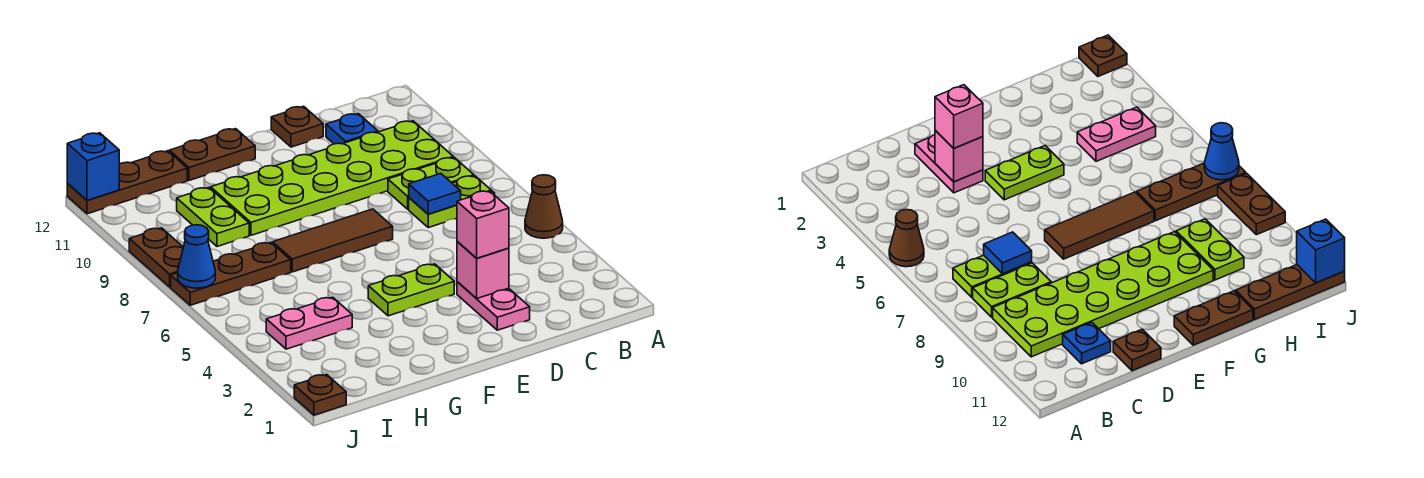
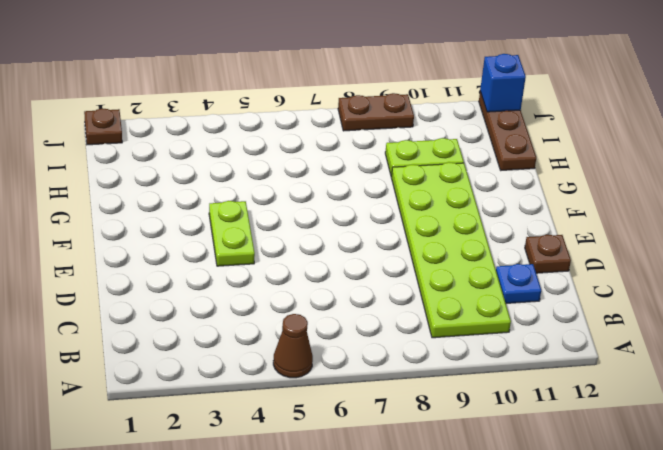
none -> lime 1x2 plate [409,176,495,228]
none -> lime 1x2 plate [388,157,474,209]
none -> pink 1x2 plate [457,282,530,330]

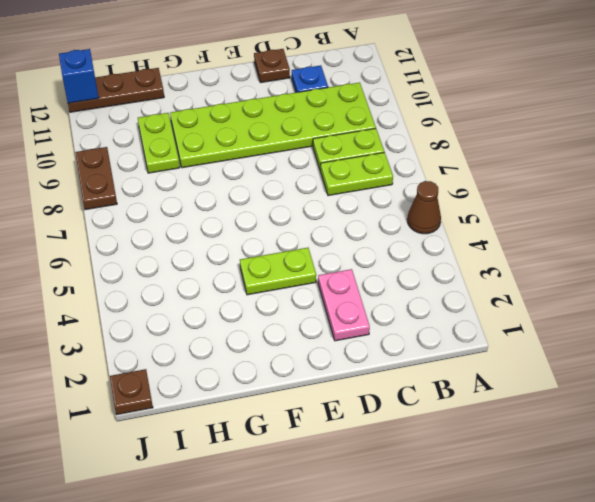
none -> brown 1x3 tile [273,209,393,272]
none -> brown 1x2 plate [169,129,255,180]
none -> pink 1x2 plate [266,297,352,349]

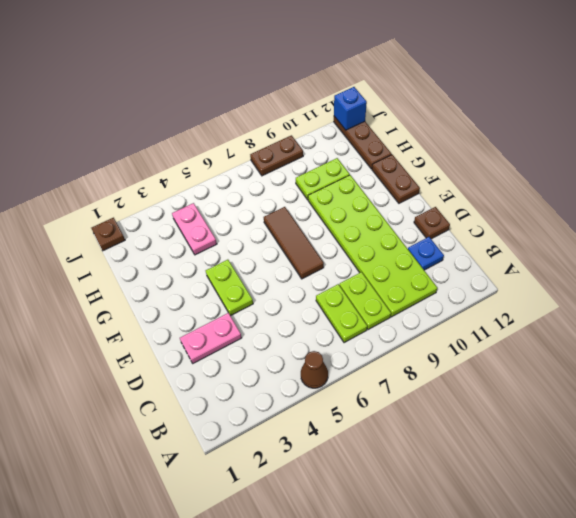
none -> brown 1x3 plate [171,242,291,305]
none -> blue 1x1 tile [409,173,461,214]
none -> pink 1x1 brick [457,241,509,299]

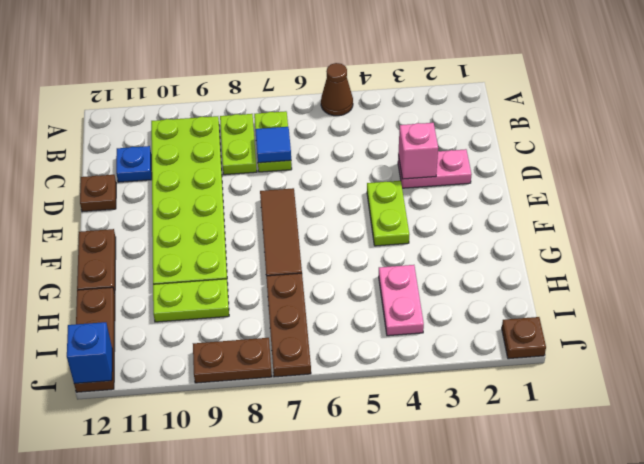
none -> blue 1x1 cone [178,225,215,288]
none -> pink 1x1 brick [457,191,509,258]

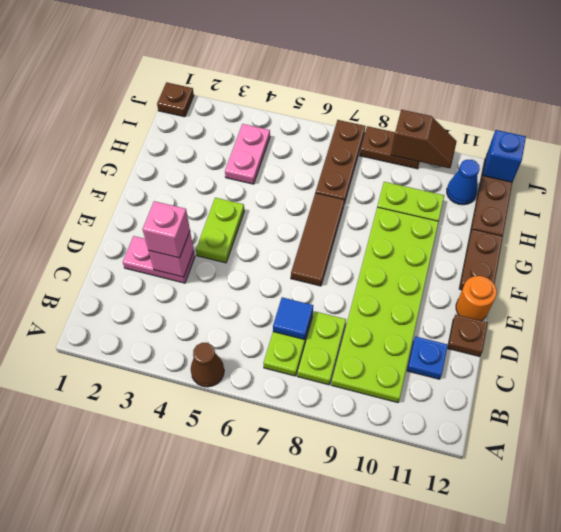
orange 1x1 round brick [456,276,497,321] -> none
blue 1x1 cone [447,160,480,205] -> blue 1x1 cone moved to [178,225,215,288]
brown 1x2 slope [391,110,457,168] -> none

